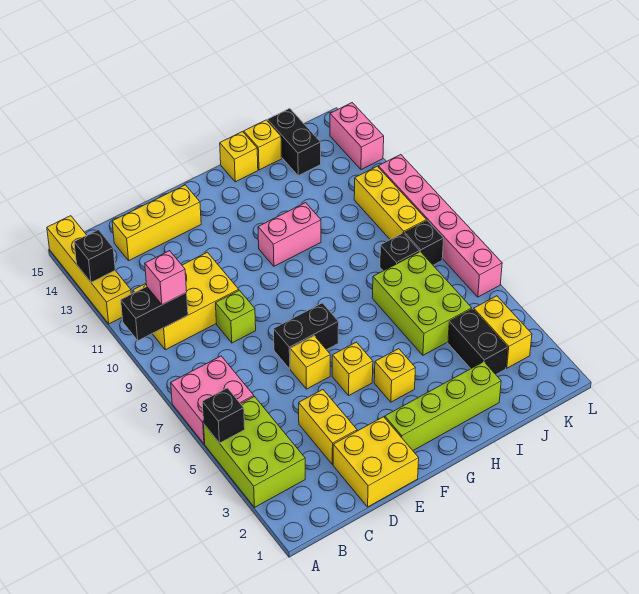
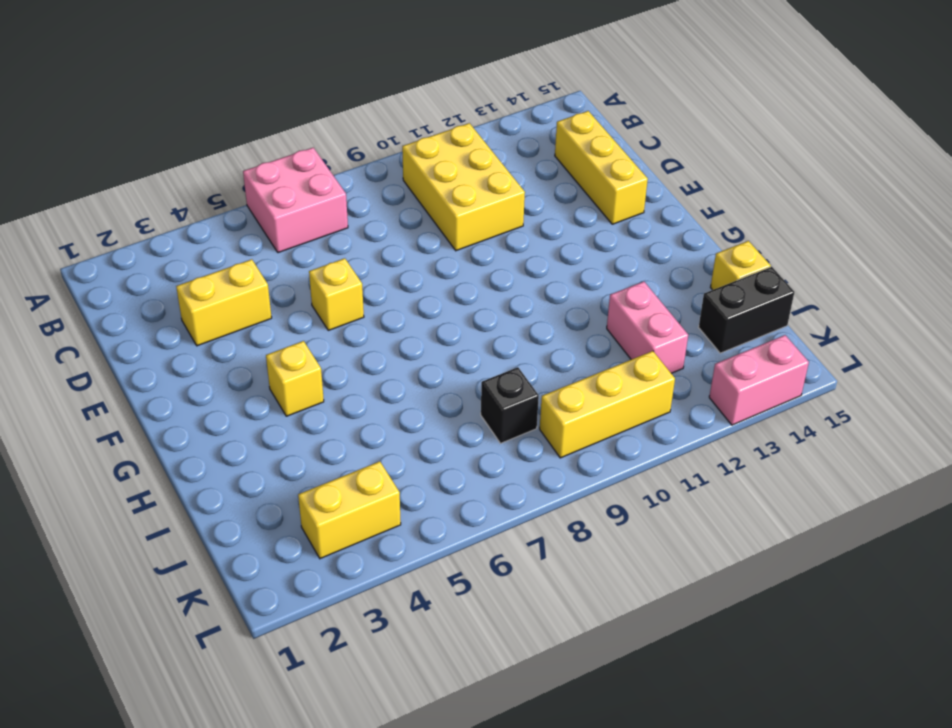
pink 1x2 brick [607,282,688,373] -> pink 1x2 brick moved to [258,203,321,266]
none -> lime 2x3 brick [204,397,305,507]
none -> yellow 1x4 brick [47,216,131,324]
none -> yellow 2x2 brick [333,417,419,507]

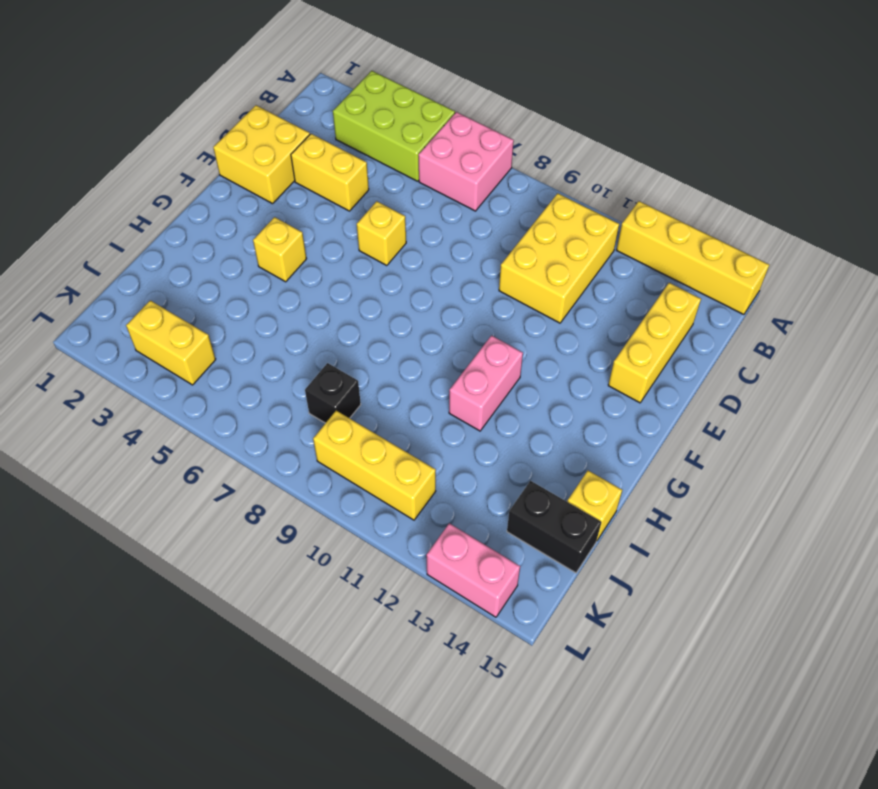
none -> lime 1x1 brick [216,290,256,343]
none -> black 1x2 brick [274,303,339,369]
none -> lime 1x4 brick [385,362,501,450]

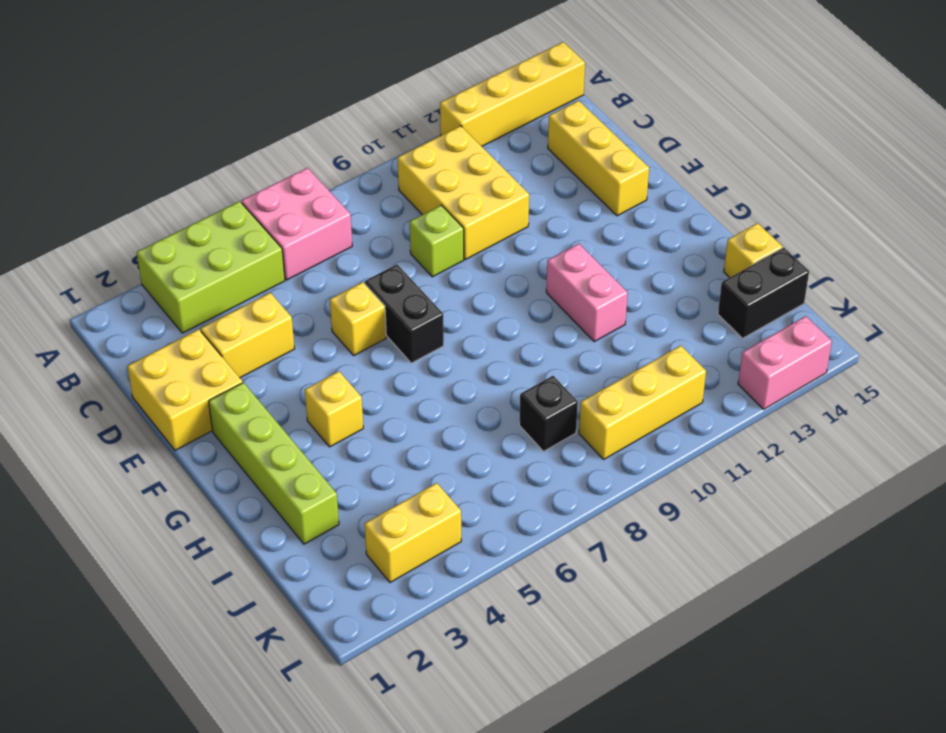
none -> yellow 1x1 brick [332,342,373,395]
none -> yellow 1x1 brick [220,132,258,182]
none -> lime 2x3 brick [372,252,472,355]

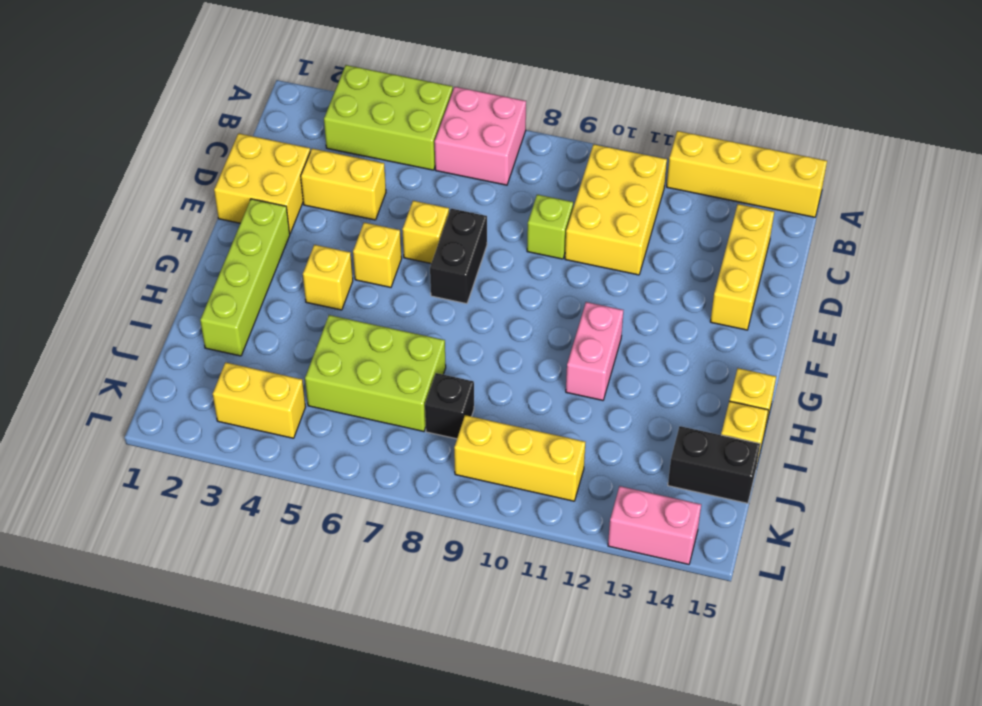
none -> black 1x2 brick [448,309,508,374]
none -> black 1x1 brick [405,221,444,265]
none -> pink 1x6 brick [378,155,502,297]

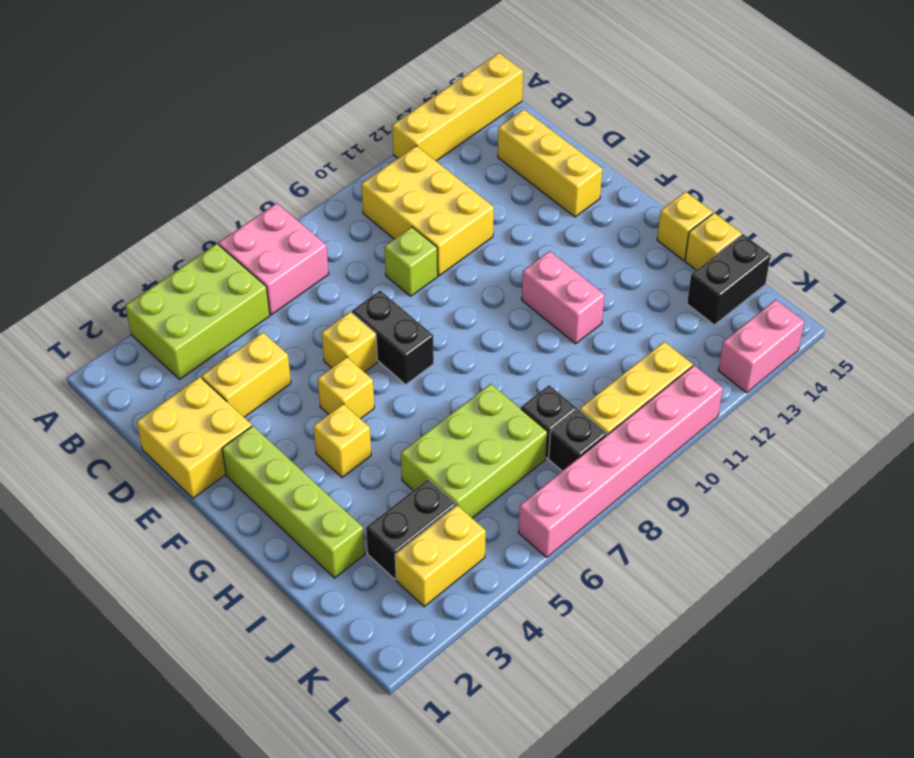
none -> black 1x1 brick [202,388,245,443]
none -> black 1x2 brick [121,287,188,341]
none -> black 1x1 brick [74,230,115,282]

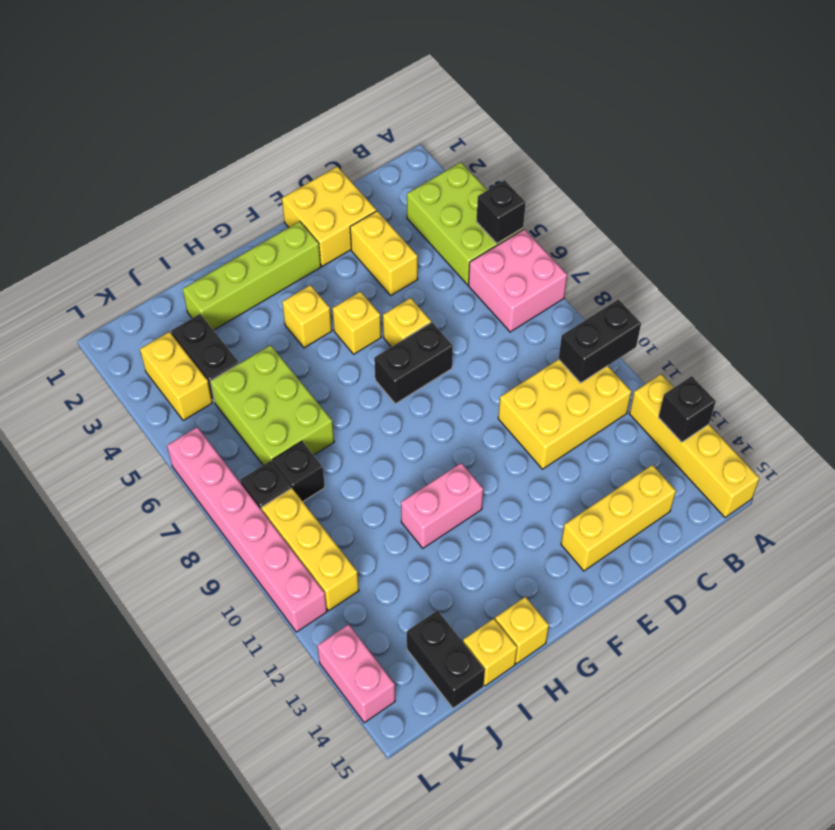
none -> lime 1x1 brick [216,290,256,343]
none -> pink 1x1 brick [145,251,187,305]

